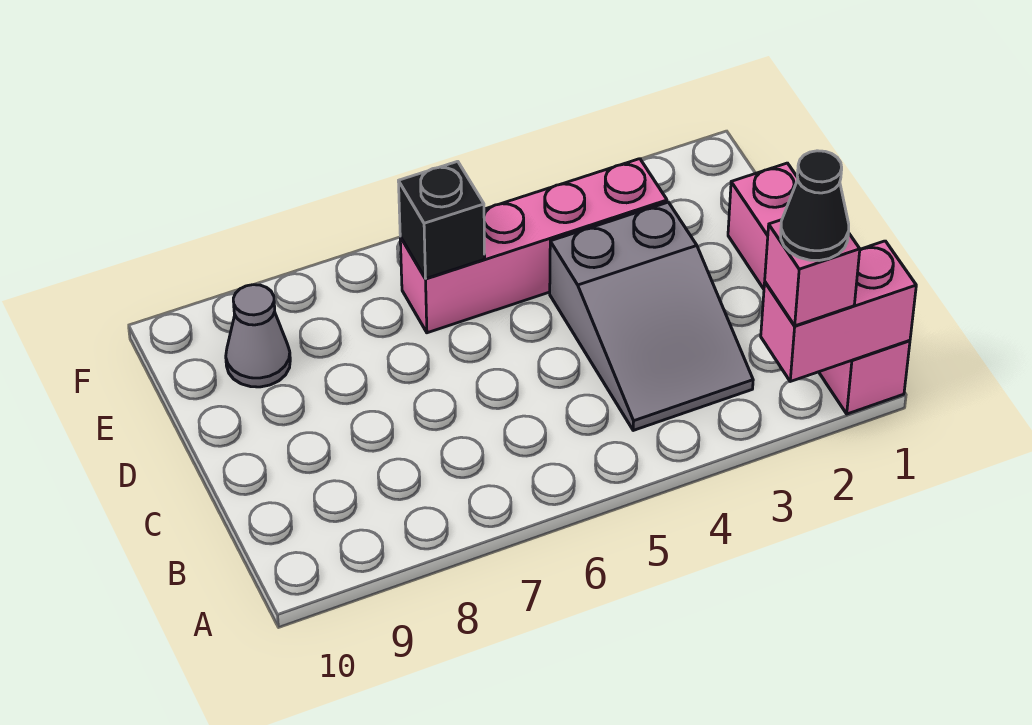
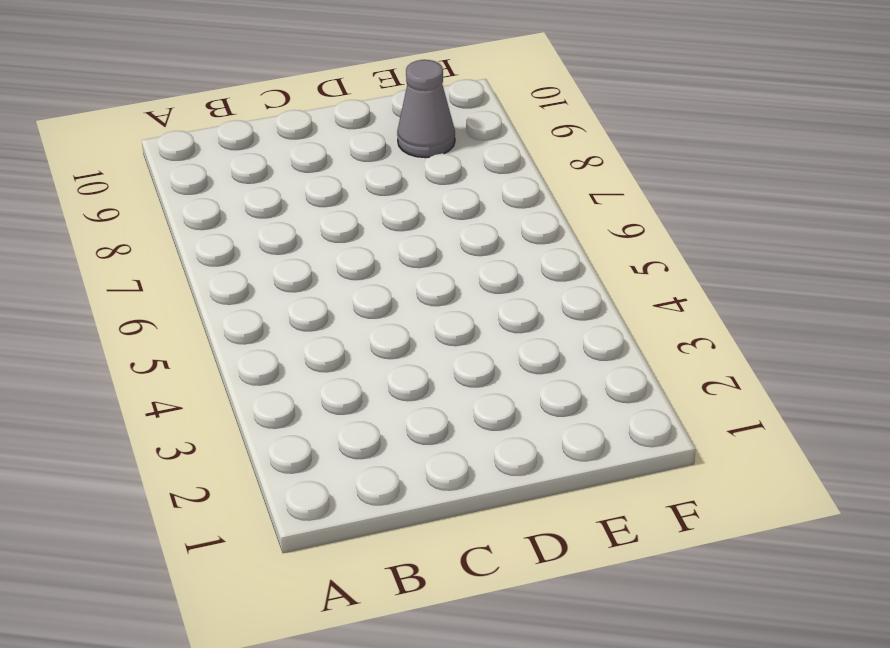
none -> pink 1x4 brick [728,163,910,414]
none -> grey 2x3 slope [550,202,753,430]

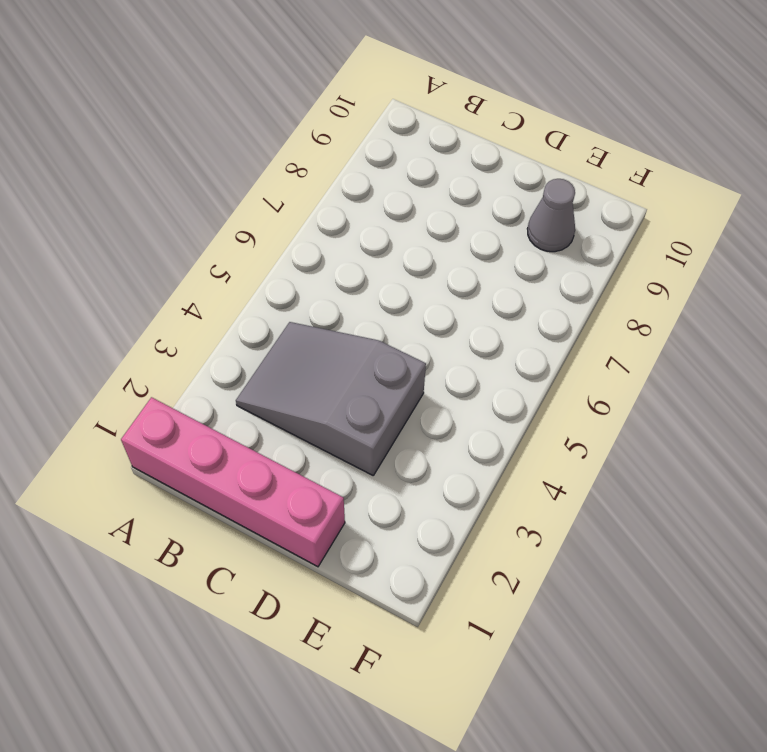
none -> pink 1x4 brick [400,159,667,333]
none -> pink 1x2 brick [761,241,916,381]

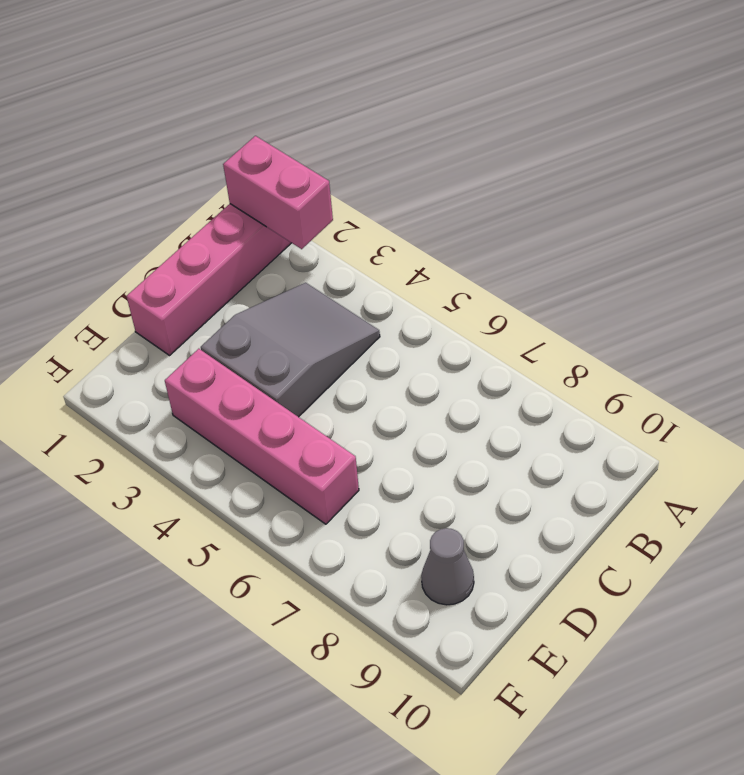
none -> black 1x1 brick [398,161,485,279]
none -> pink 1x1 brick [765,220,860,326]

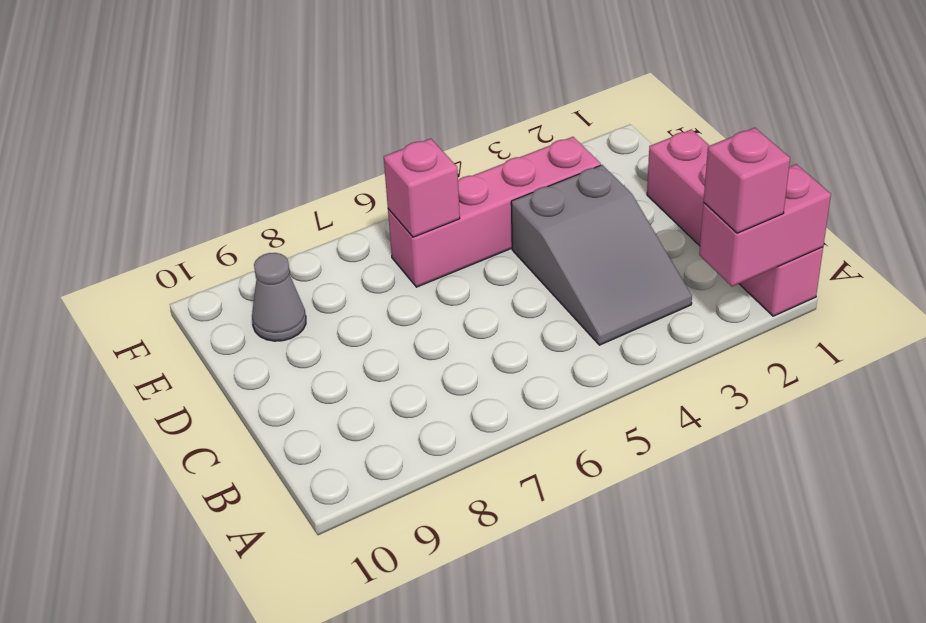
pink 1x1 brick [384,139,460,237] -> black 1x1 brick [398,161,485,279]
none -> black 1x1 cone [781,151,849,261]

